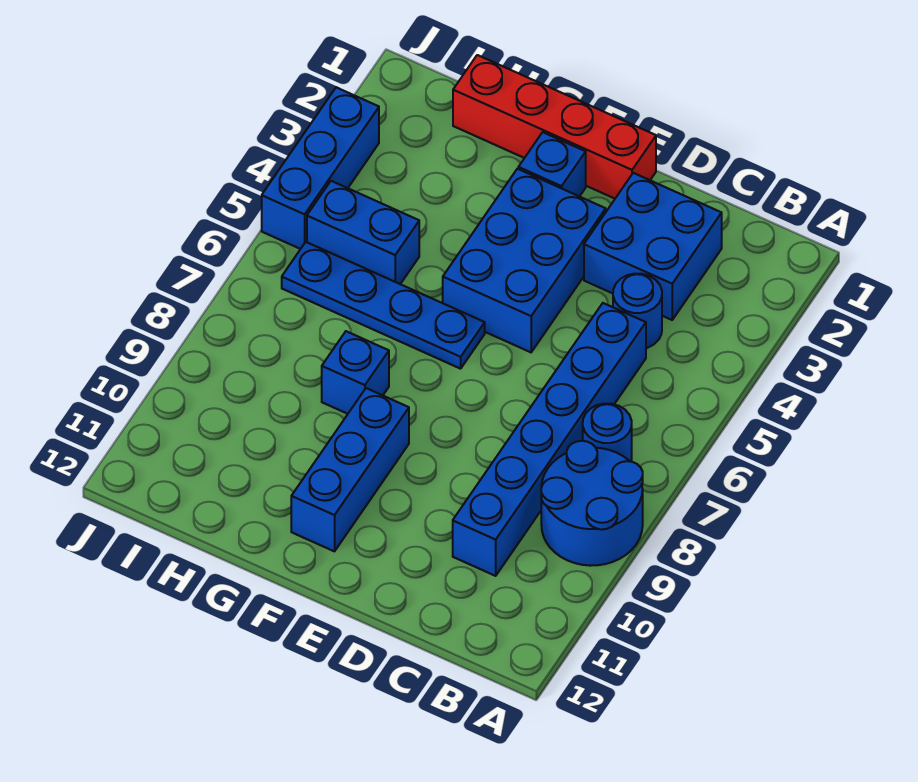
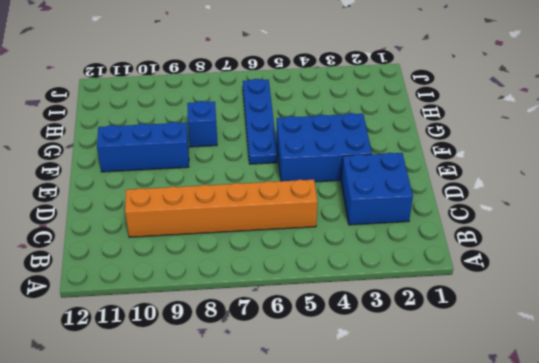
orange 1x6 brick [125,180,317,237] -> blue 1x6 brick [453,303,646,576]
none -> blue 2x2 round brick [541,441,643,566]
none -> blue 1x1 round brick [583,404,632,462]
none -> blue 1x1 round brick [613,274,662,348]

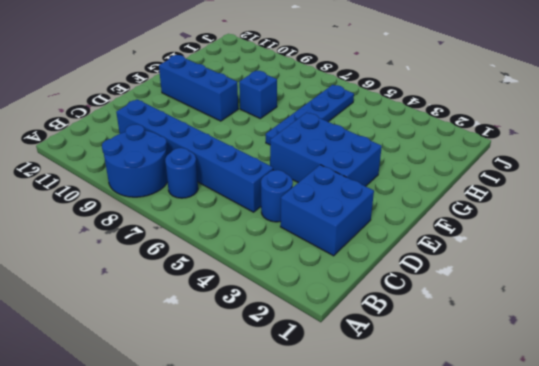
none -> red 1x4 brick [453,55,656,199]
none -> blue 1x1 brick [518,132,586,197]
none -> blue 1x2 brick [307,181,419,284]

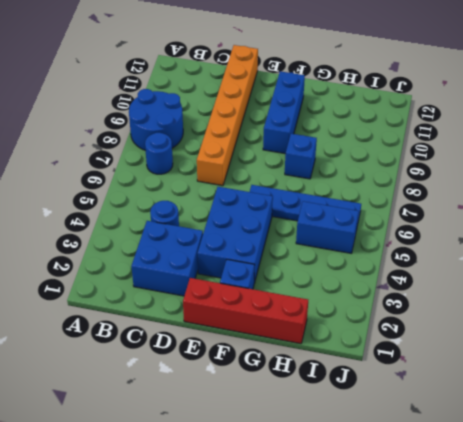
orange 1x6 brick [197,45,258,186] -> none
none -> blue 1x6 brick [453,303,646,576]
none -> blue 1x3 brick [262,87,379,249]

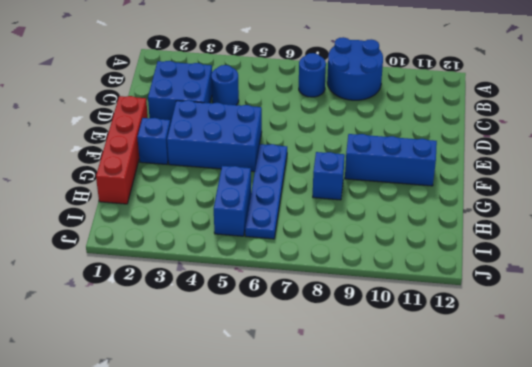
none -> blue 1x6 brick [453,303,646,576]
none -> blue 1x3 brick [262,87,379,249]

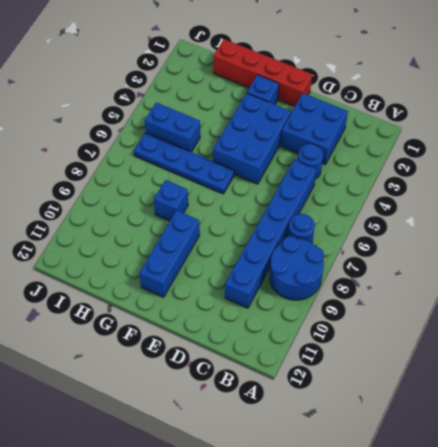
none -> blue 1x3 brick [262,87,379,249]

